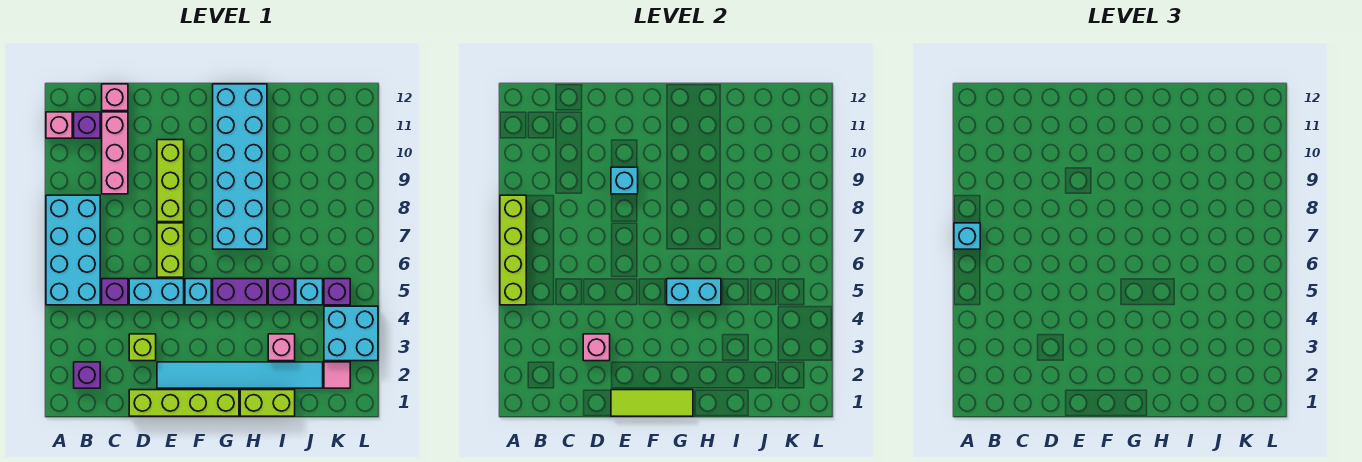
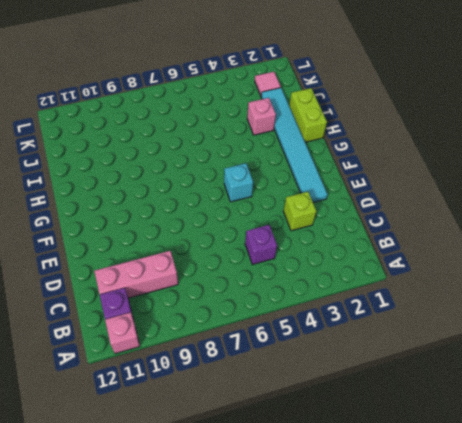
none -> cyan 2x4 brick [46,195,100,305]
none -> purple 1x1 brick [74,362,100,388]
none -> pink 1x1 brick [102,84,128,111]

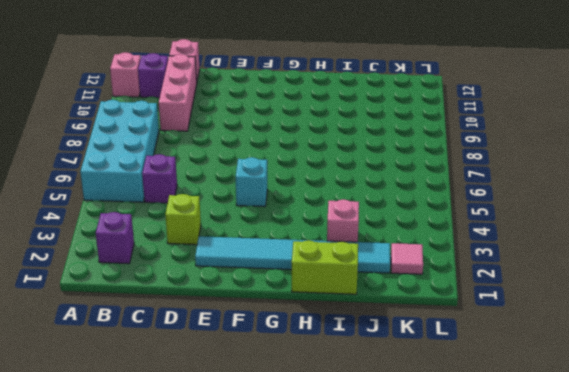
none -> lime 1x4 brick [129,390,239,416]
none -> cyan 1x2 brick [129,279,184,305]
none -> lime 1x2 brick [157,223,184,277]

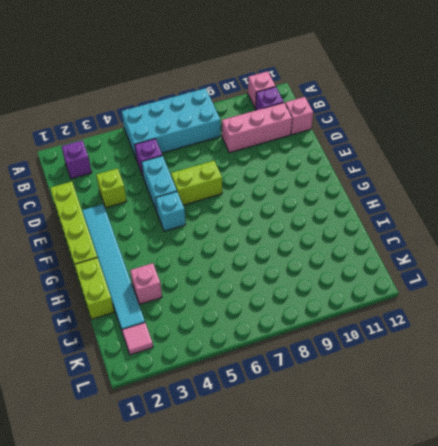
none -> lime 1x3 brick [157,140,184,222]
none -> purple 1x2 brick [213,279,267,305]
none -> cyan 2x6 brick [213,84,267,249]

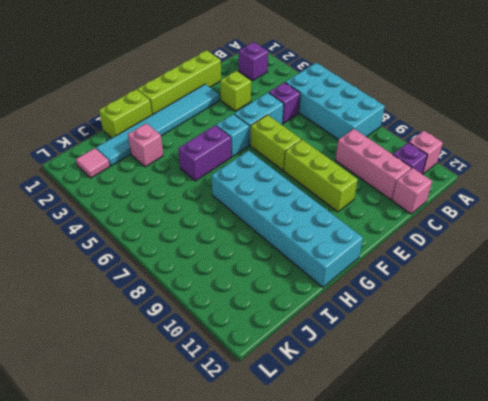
none -> purple 1x1 brick [268,279,295,305]
none -> cyan 1x1 brick [296,279,323,305]
none -> cyan 2x2 brick [324,306,378,361]

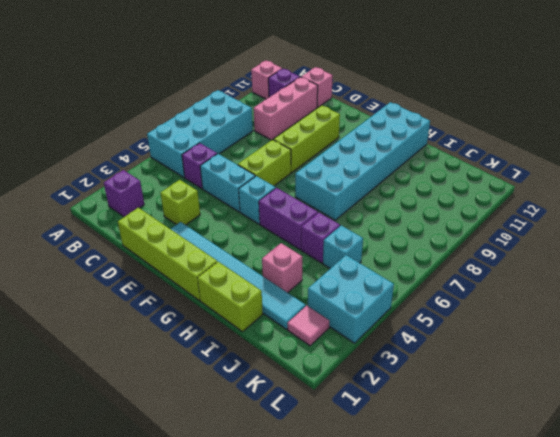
none -> purple 1x1 brick [324,279,350,305]
none -> lime 1x4 brick [500,195,526,305]
none -> pink 1x1 brick [583,334,610,361]

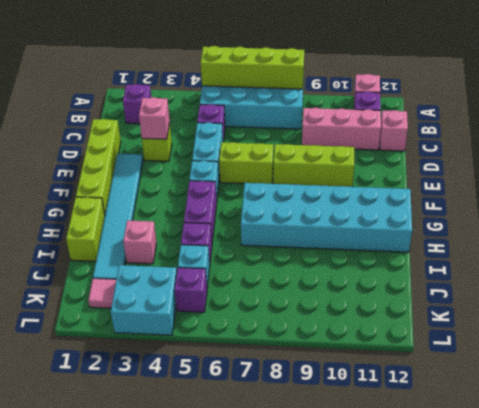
none -> lime 1x3 tile [611,390,693,416]
none -> cyan 1x1 brick [611,167,638,194]
none -> cyan 1x2 brick [667,279,721,305]

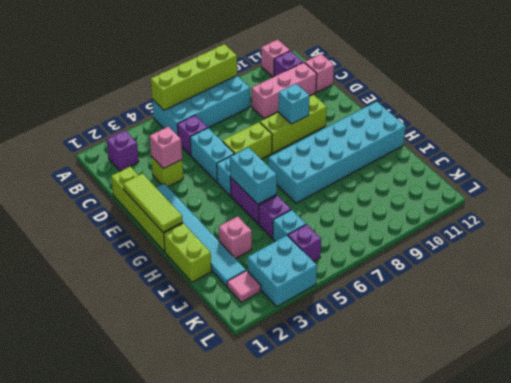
none -> cyan 1x1 brick [954,223,980,249]

